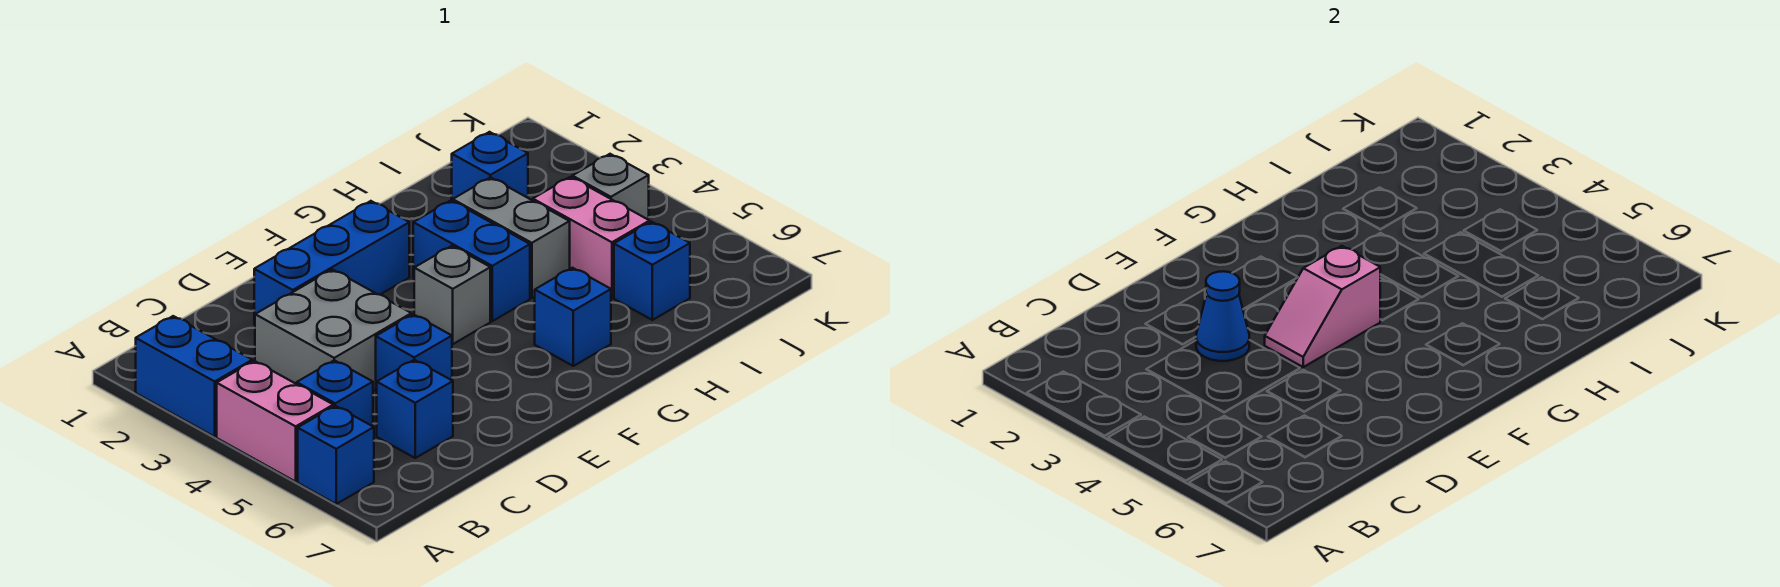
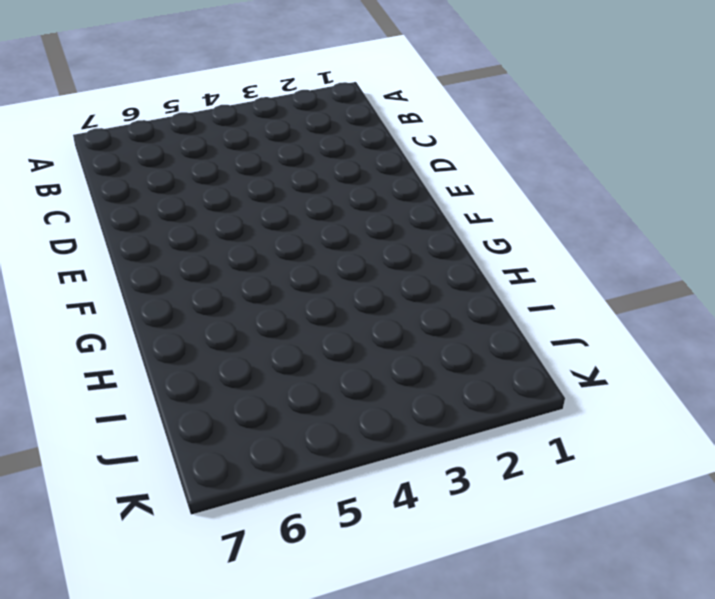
none -> blue 1x2 brick [136,316,252,437]
none -> pink 1x2 brick [217,361,333,482]
none -> blue 1x1 brick [298,406,374,504]

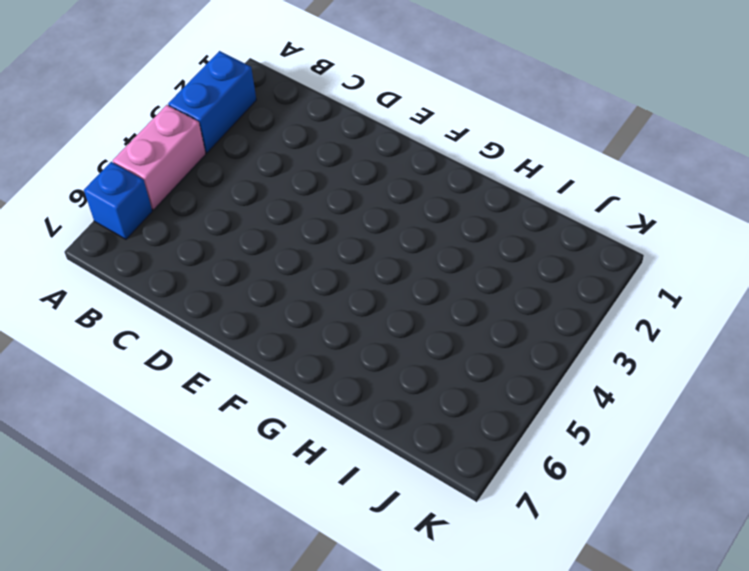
none -> blue 1x1 brick [297,360,373,426]
none -> grey 2x2 brick [255,269,411,391]
none -> blue 1x1 brick [377,360,453,458]

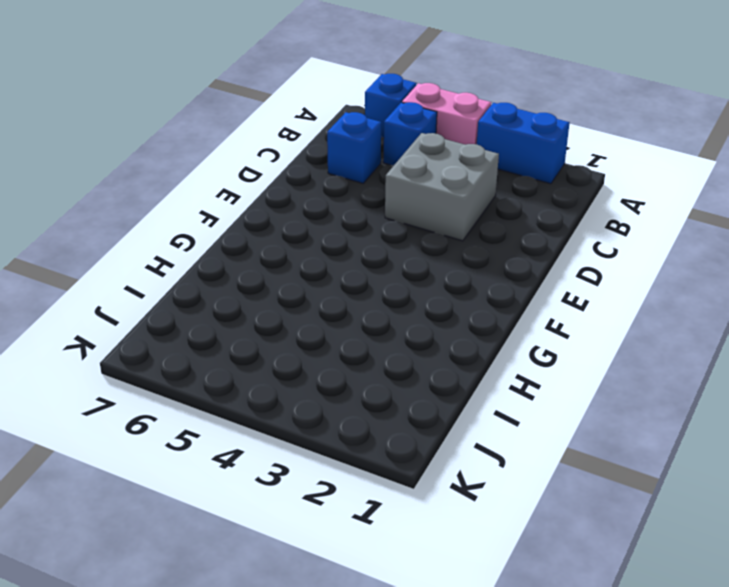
none -> blue 1x3 brick [254,201,409,324]
none -> blue 1x1 brick [376,314,452,392]
none -> grey 1x1 brick [414,246,490,344]

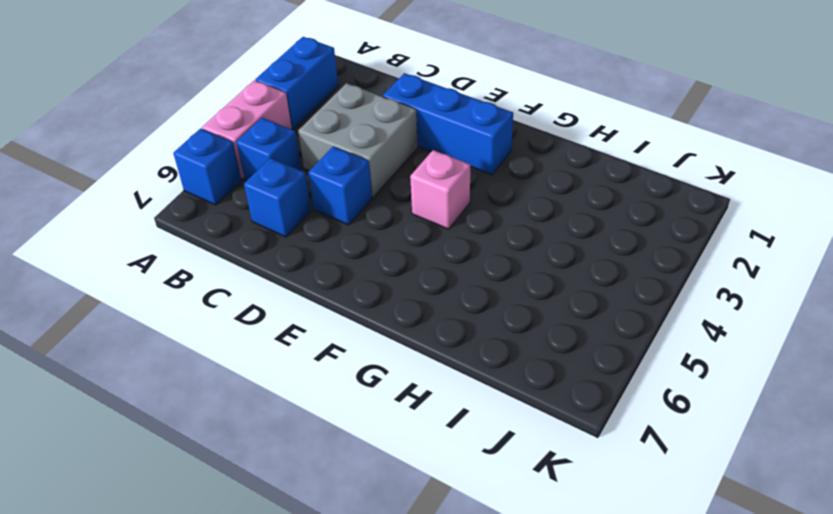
pink 1x1 brick [410,150,470,229] -> grey 1x1 brick [414,246,490,344]
none -> blue 1x2 brick [413,200,530,321]
none -> blue 1x1 brick [535,268,611,366]
none -> grey 1x2 brick [453,177,570,298]

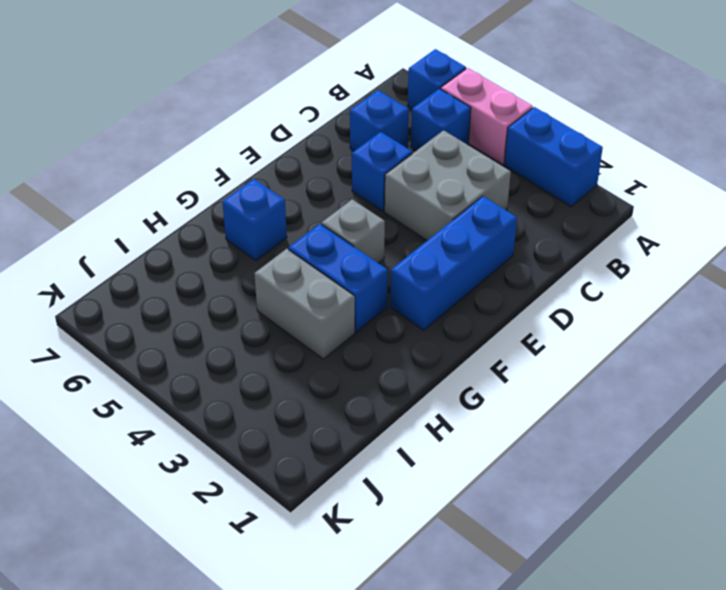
none -> blue 1x1 brick [452,132,528,201]
none -> pink 1x2 brick [533,177,650,298]
none -> blue 1x1 brick [614,222,690,320]

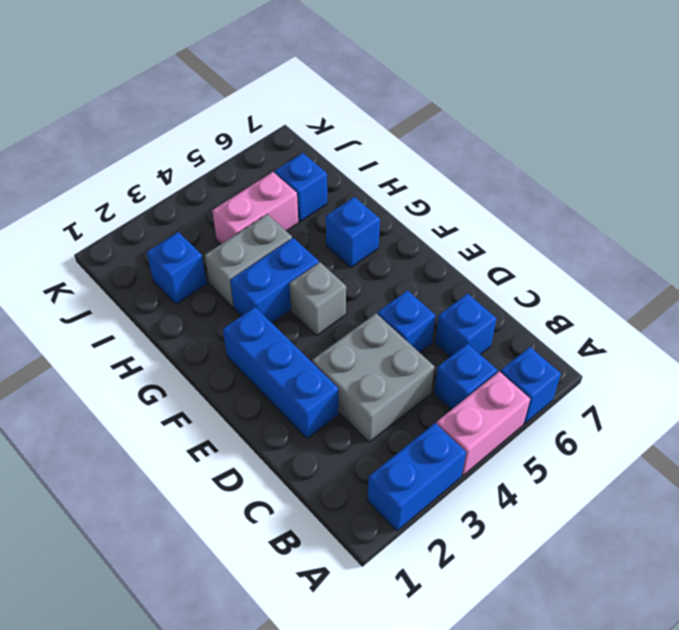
none -> grey 1x1 brick [572,154,649,220]
none -> blue 1x1 cone [1196,271,1249,361]
none -> pink 1x2 slope [1265,246,1380,367]

